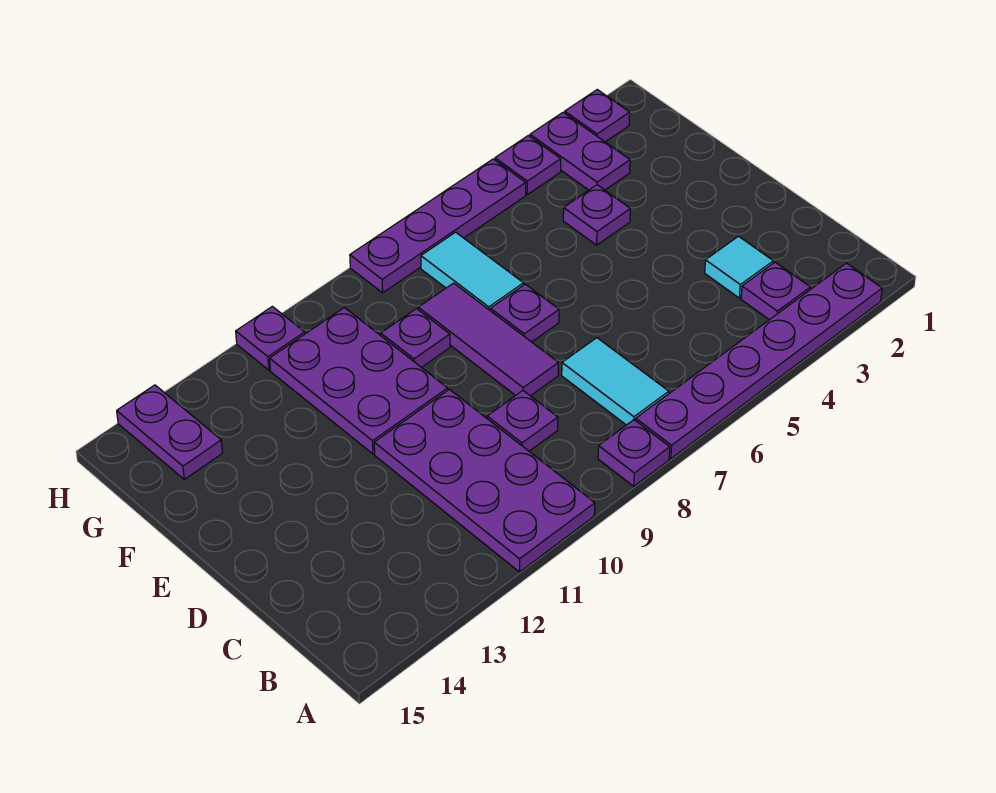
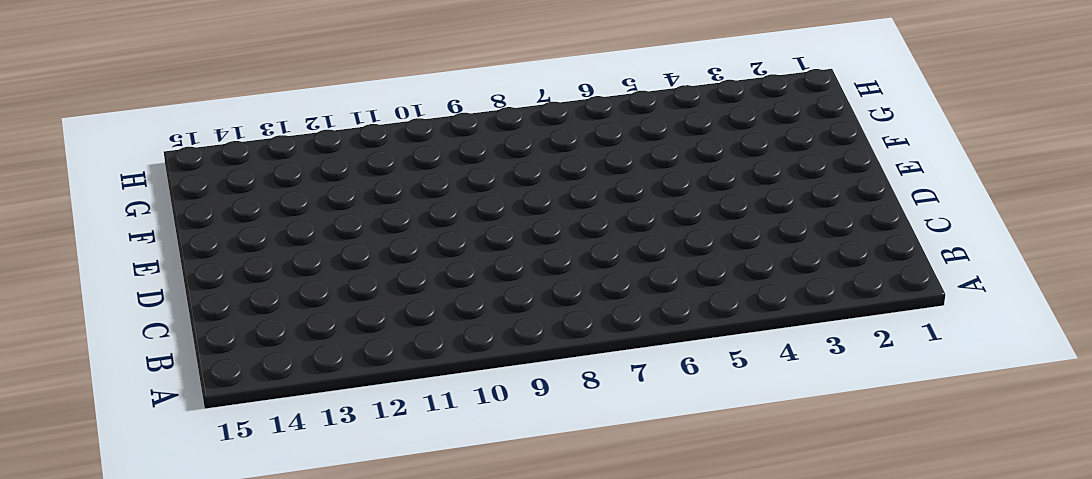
none -> purple 1x6 plate [636,263,882,459]
none -> purple 1x1 plate [598,420,670,486]
none -> purple 2x4 plate [374,389,595,572]

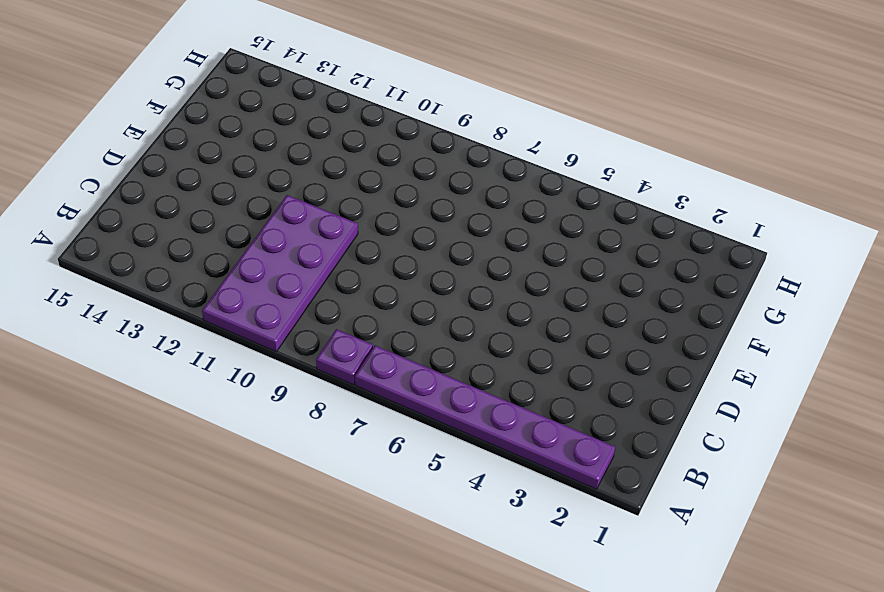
none -> purple 1x1 plate [741,262,810,320]
none -> cyan 1x2 tile [562,338,669,425]
none -> cyan 1x1 tile [705,236,773,298]

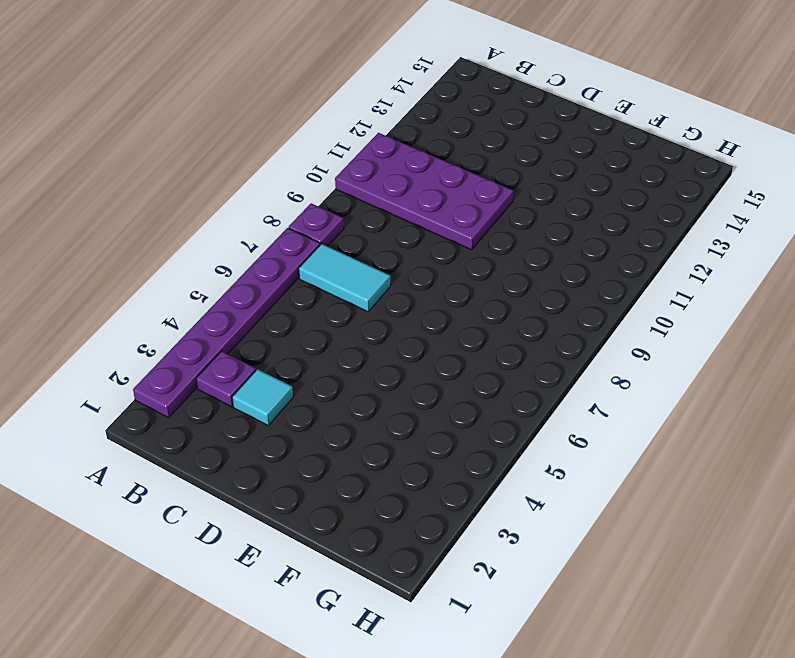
none -> purple 1x1 plate [487,391,558,451]
none -> purple 1x3 tile [418,283,558,396]
none -> purple 1x1 plate [490,284,559,342]

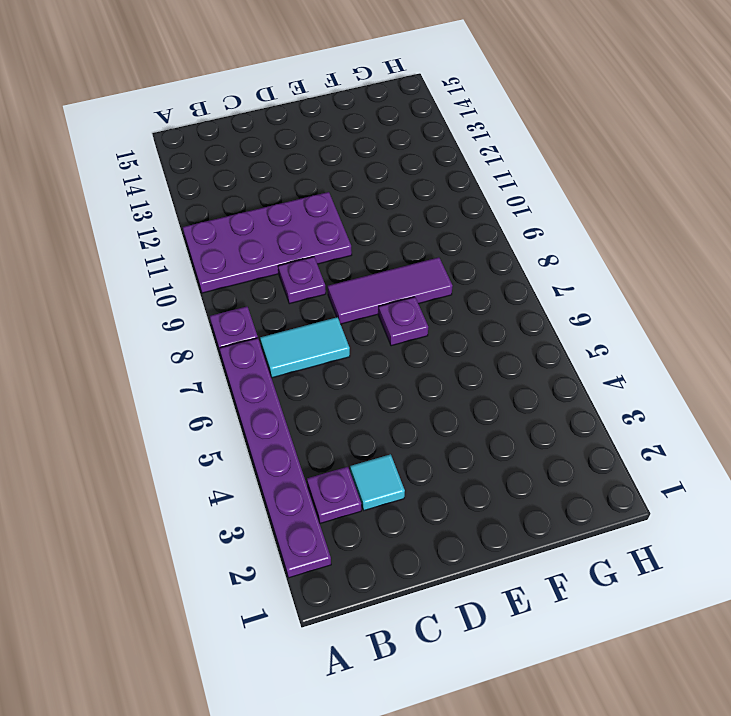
none -> purple 2x3 plate [270,308,448,454]
none -> purple 1x1 plate [563,185,630,245]
none -> cyan 1x2 tile [421,232,524,310]

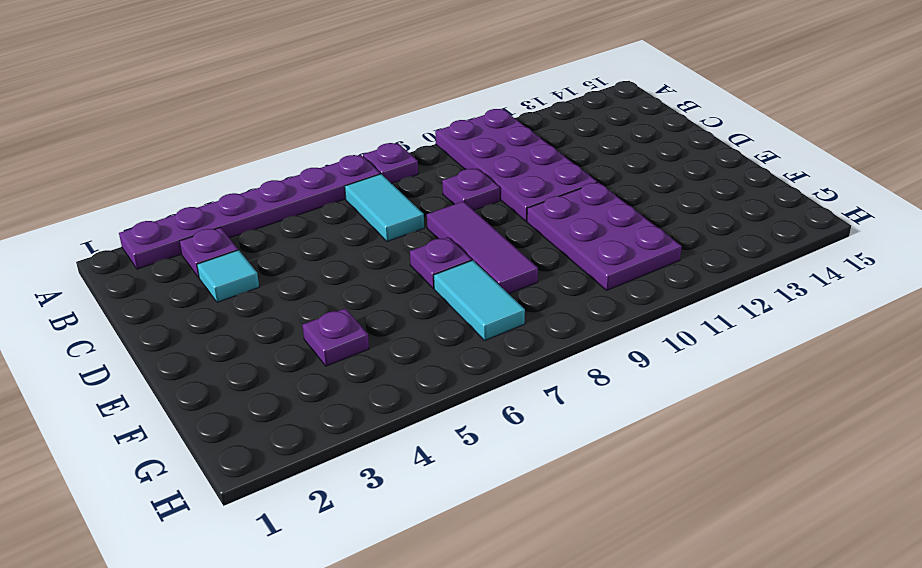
none -> purple 1x1 plate [381,309,450,368]
none -> purple 1x2 plate [530,113,630,190]
none -> purple 1x2 plate [117,385,222,479]

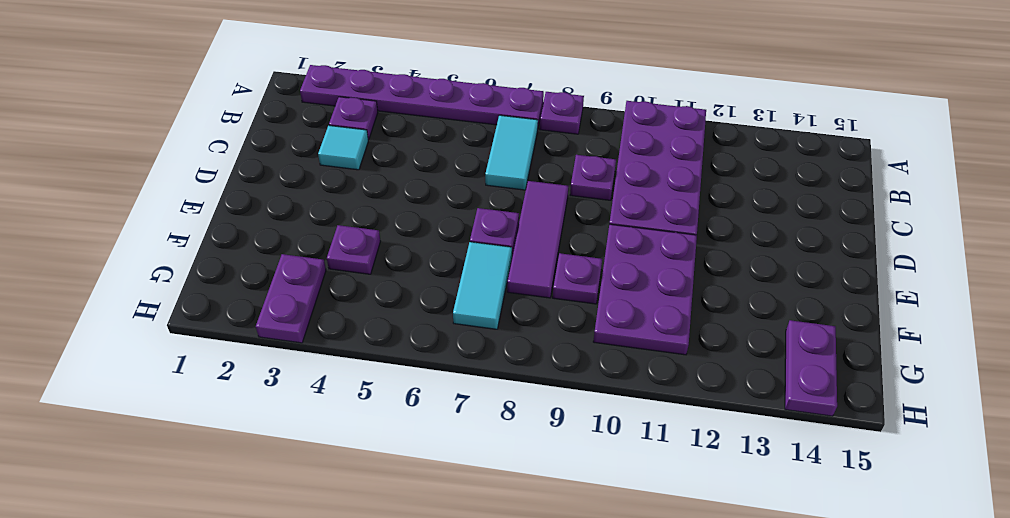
none -> purple 1x1 plate [565,90,630,142]
none -> purple 1x1 plate [495,136,561,194]
none -> purple 1x4 plate [350,159,526,293]

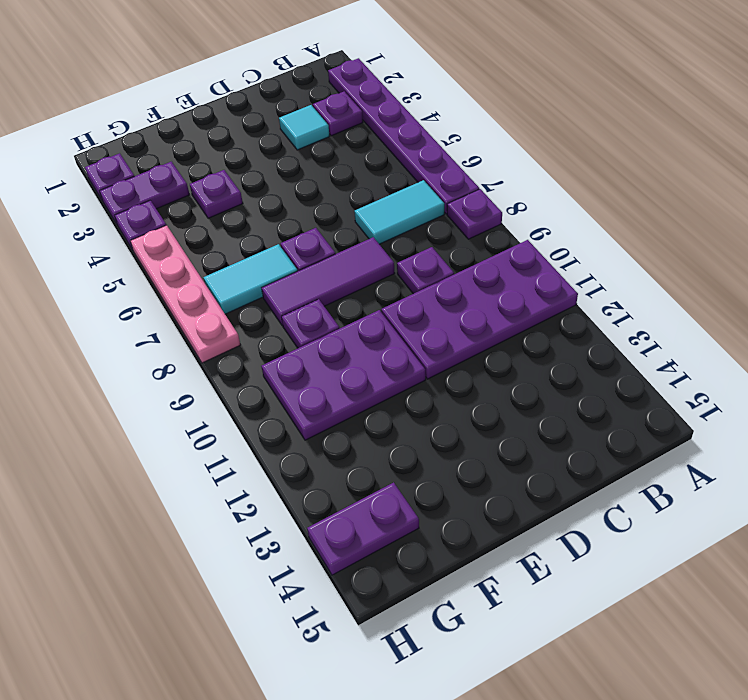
pink 1x4 plate [130,225,240,363] -> purple 1x4 plate [350,159,526,293]
none -> purple 1x1 plate [236,306,305,370]

